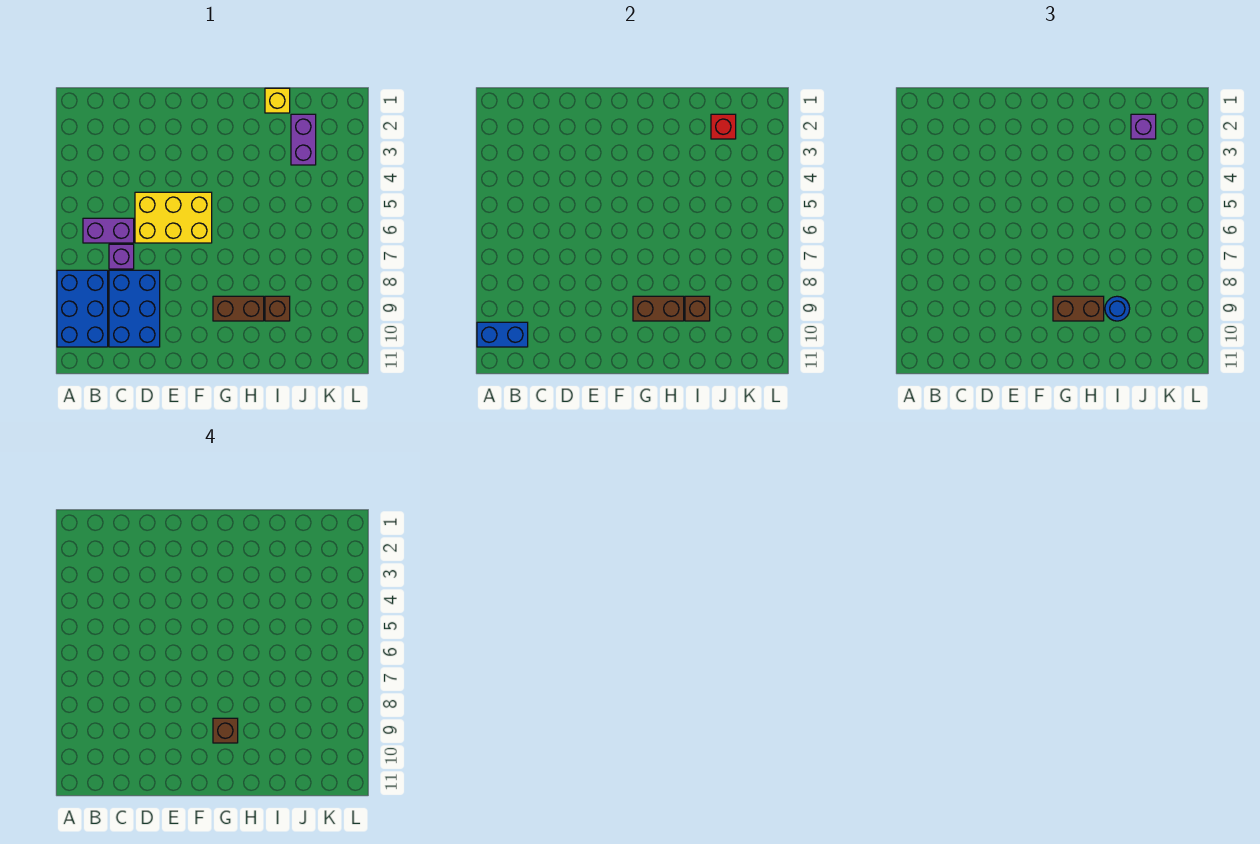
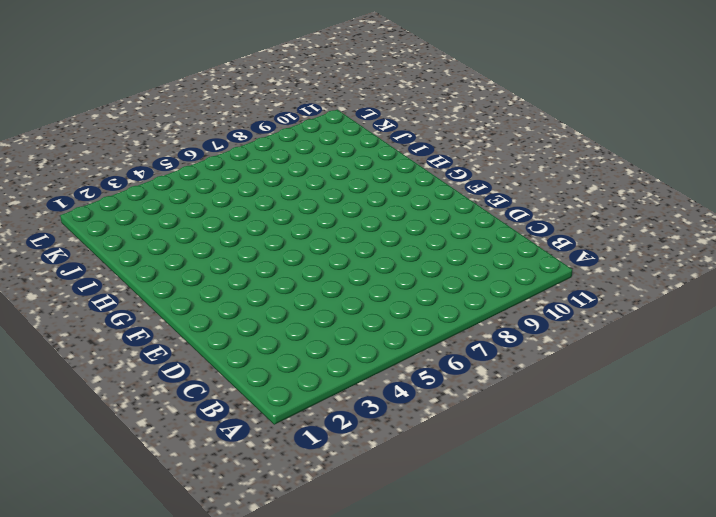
none -> blue 2x3 brick [57,270,108,347]
none -> purple 1x2 brick [83,218,134,243]
none -> purple 1x1 brick [109,244,134,269]

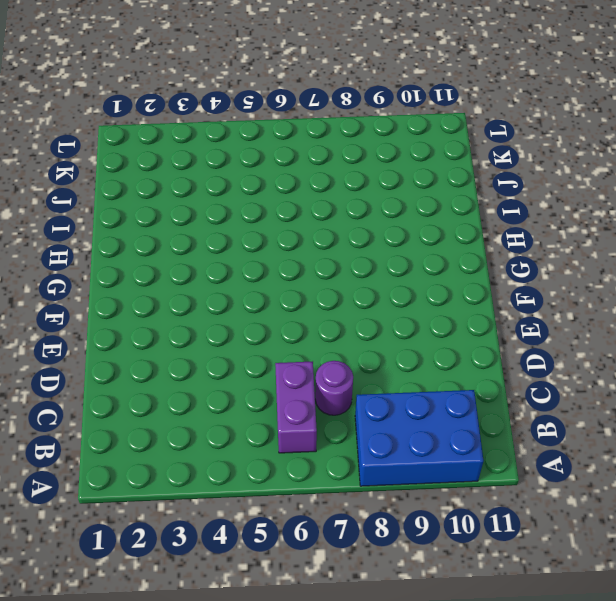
purple 1x1 round brick [315,361,353,415] -> purple 1x1 brick [109,244,134,269]
none -> blue 2x3 brick [109,270,160,347]
none -> yellow 2x3 brick [135,192,212,243]
none -> brown 1x2 brick [213,296,264,321]

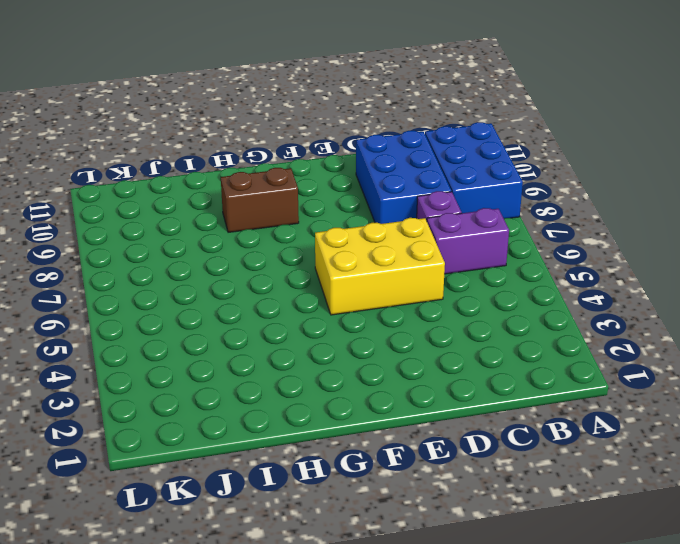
none -> yellow 1x1 brick [265,88,290,113]
none -> brown 1x1 brick [265,296,290,321]
none -> purple 1x2 brick [291,114,316,165]

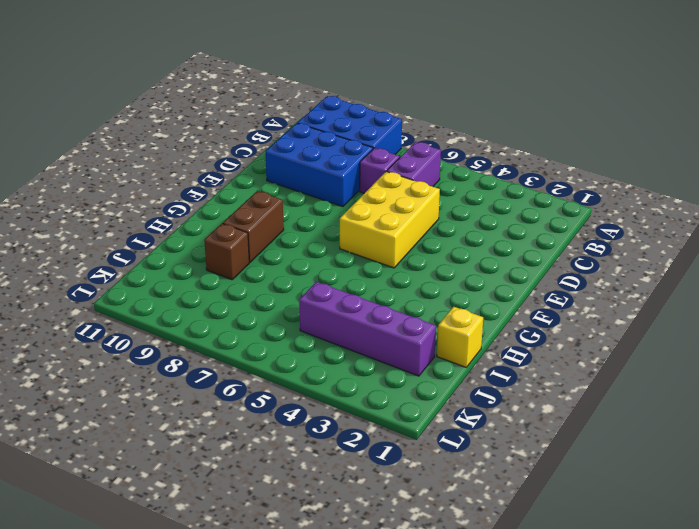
purple 1x4 brick [299,282,436,376] -> purple 1x2 brick [291,114,316,165]
none -> blue 1x2 brick [477,322,528,347]
none -> brown 1x2 brick [633,296,684,321]
none -> brown 1x1 brick [685,296,710,321]

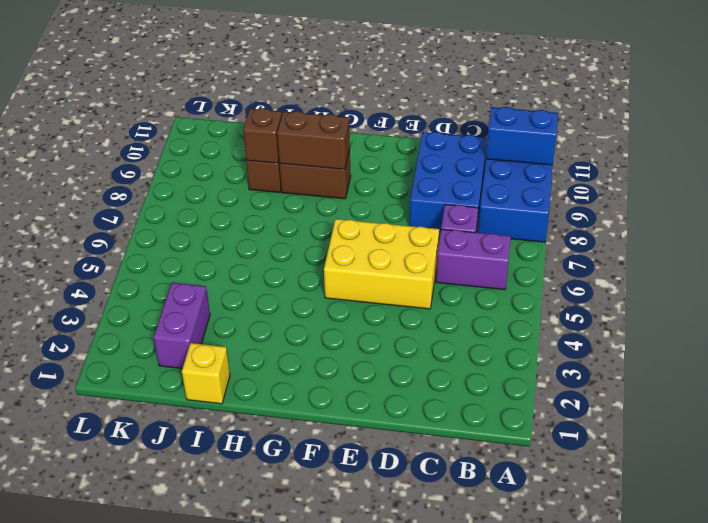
none -> red 1x1 brick [711,114,736,139]
none -> brown 1x2 brick [1053,296,1104,321]
none -> blue 1x1 round brick [1105,296,1130,321]

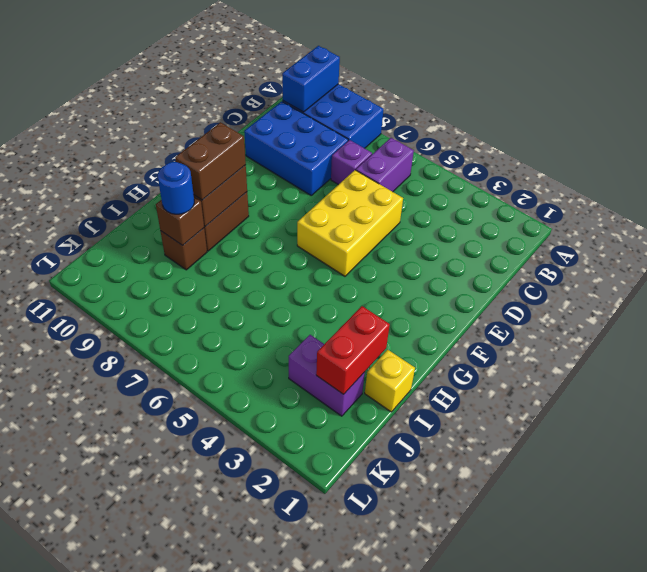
red 1x2 brick [316,306,390,394] -> red 1x1 brick [711,114,736,139]
none -> purple 1x1 brick [1131,114,1156,139]
none -> brown 1x1 brick [213,718,238,743]

